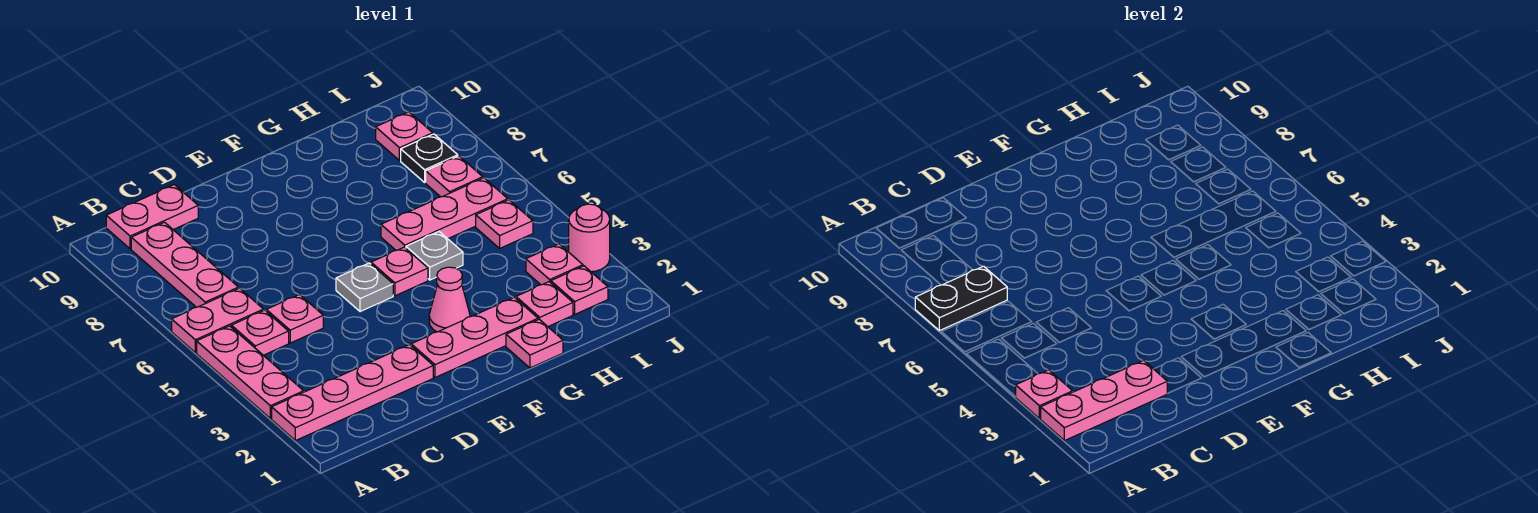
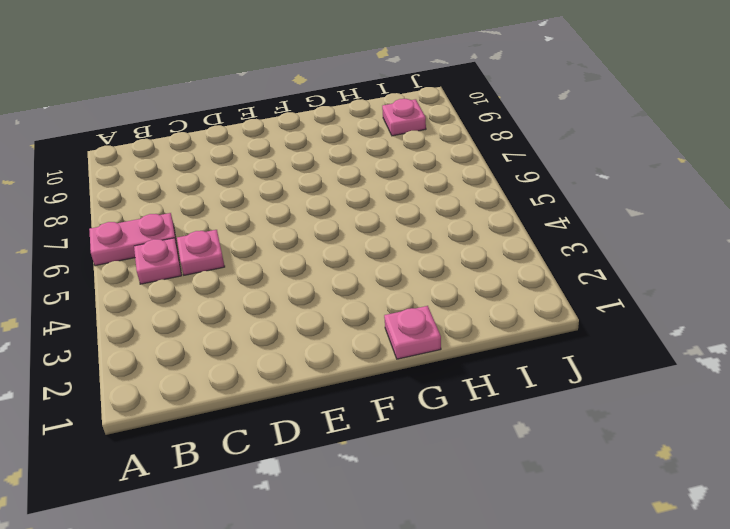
none -> pink 1x4 plate [272,345,433,441]
none -> pink 1x3 plate [197,326,304,419]
none -> pink 1x3 plate [131,222,239,307]

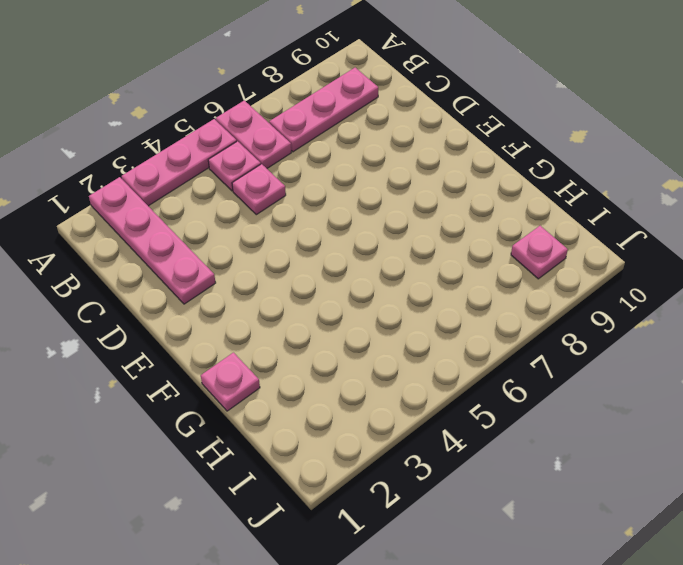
none -> pink 1x2 plate [106,185,198,249]
none -> pink 1x3 plate [411,297,538,378]
none -> grey 1x1 plate [336,263,393,312]

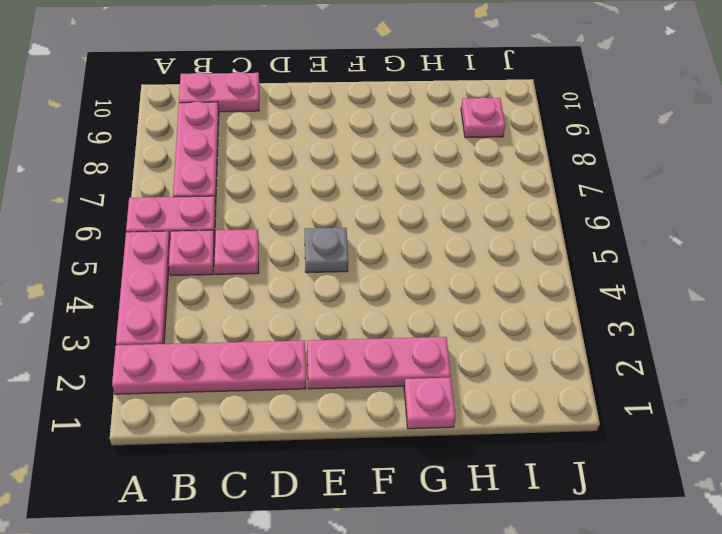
none -> pink 1x1 cone [429,267,470,332]
none -> pink 1x1 plate [371,247,428,296]
none -> grey 1x1 plate [406,232,463,280]

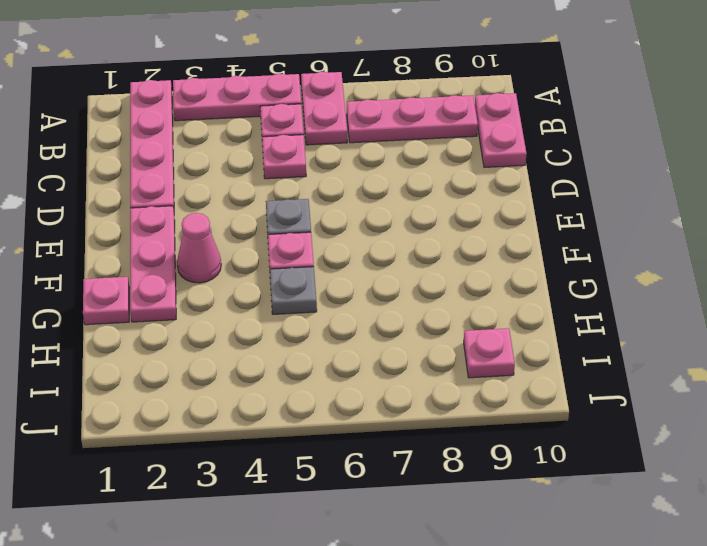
none -> pink 1x3 plate [381,178,508,250]
none -> pink 1x1 plate [516,282,573,326]
none -> pink 1x1 plate [551,266,608,314]

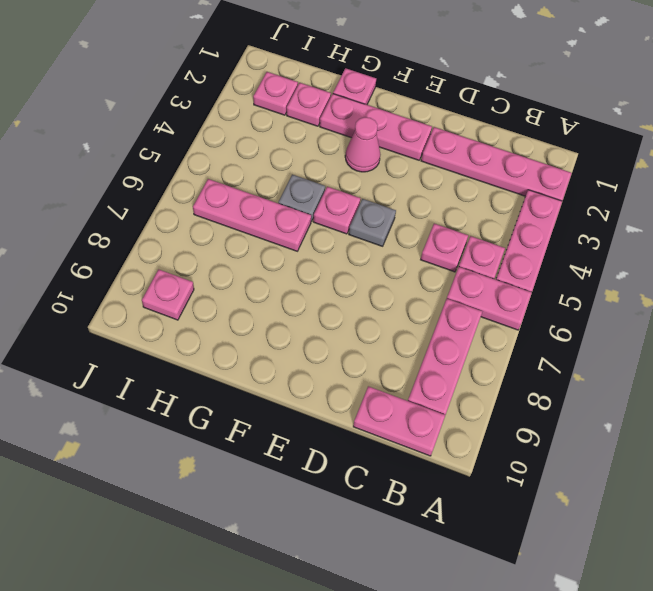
none -> pink 1x1 plate [526,244,583,285]
none -> pink 1x1 plate [476,200,533,248]
none -> pink 1x1 plate [426,156,483,197]

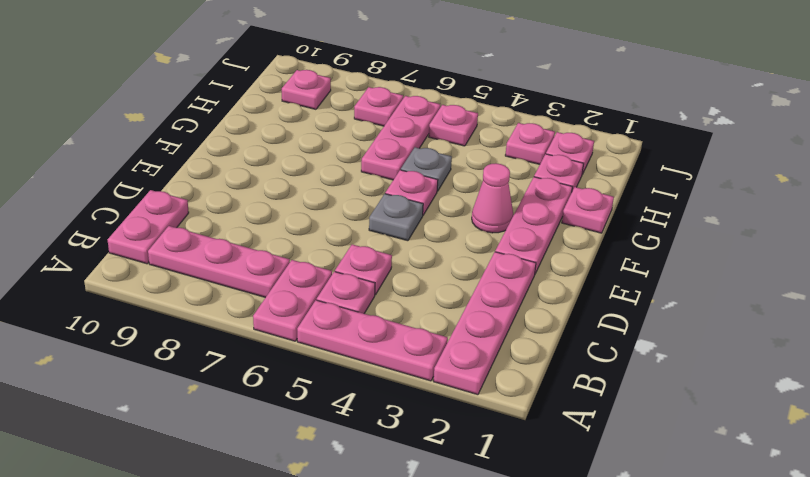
none -> black 1x1 plate [401,134,458,182]
none -> pink 1x1 round brick [569,204,610,272]
none -> pink 1x3 plate [1041,360,1168,441]

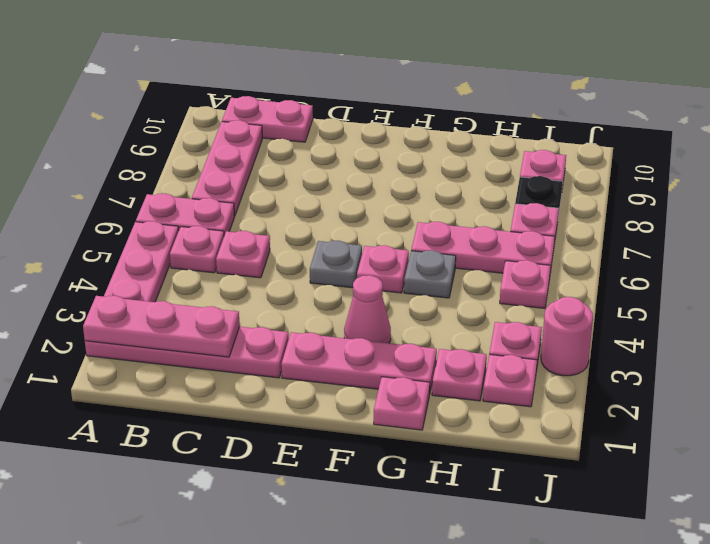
none -> pink 1x1 plate [1016,370,1073,419]
none -> black 1x2 plate [915,266,1007,331]

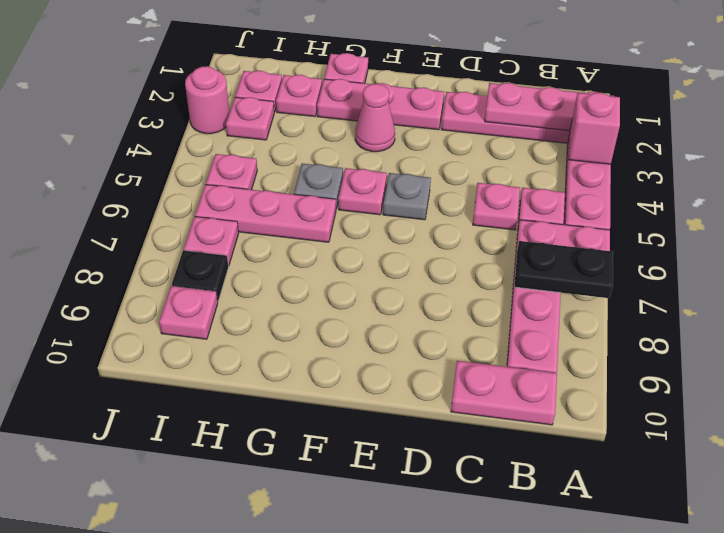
pink 1x1 brick [569,93,620,164] -> pink 1x1 plate [1016,370,1073,419]

